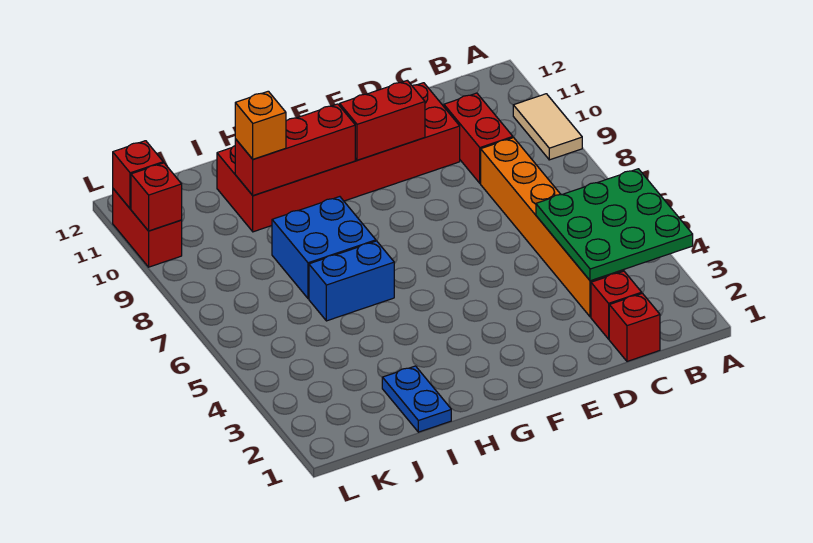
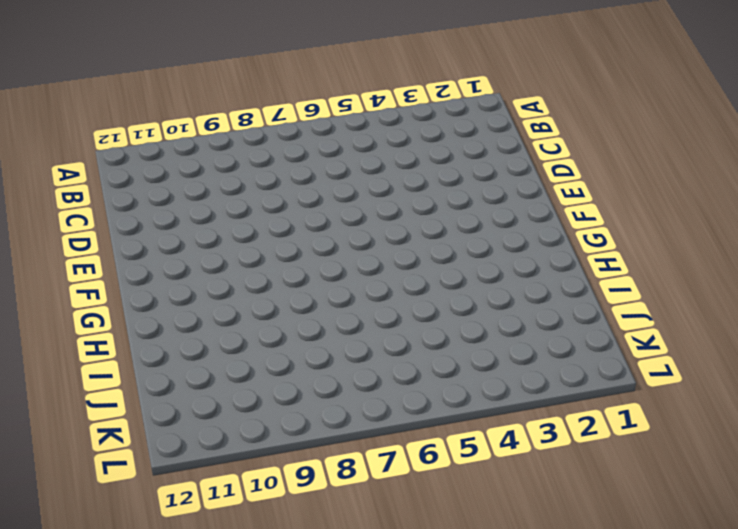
none -> tan 1x2 tile [513,94,582,160]
none -> red 1x1 brick [609,293,660,361]
none -> red 1x1 brick [591,271,642,339]

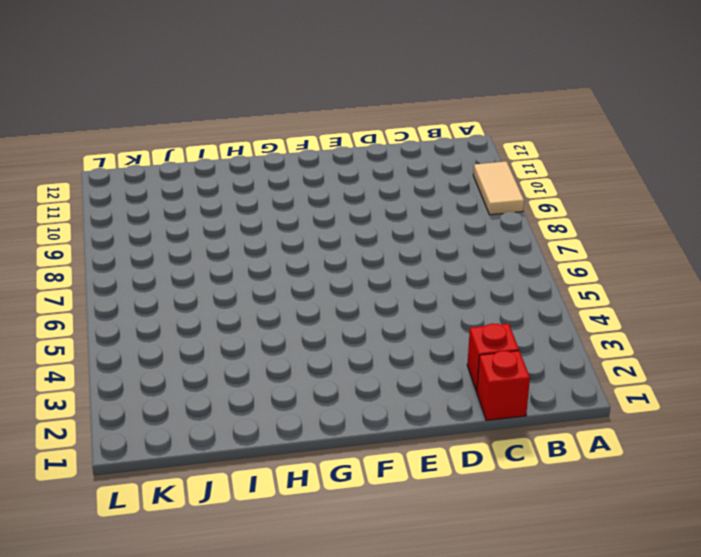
none -> orange 1x6 brick [481,138,623,317]
none -> red 1x2 brick [444,93,513,183]
none -> red 2x6 brick [217,83,460,232]

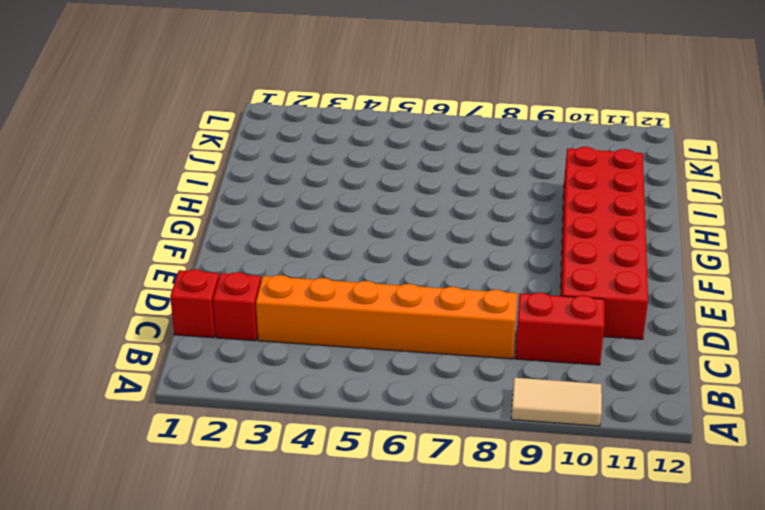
none -> blue 1x2 brick [309,241,394,321]
none -> blue 2x2 brick [272,197,376,299]
none -> blue 1x2 plate [382,366,451,432]

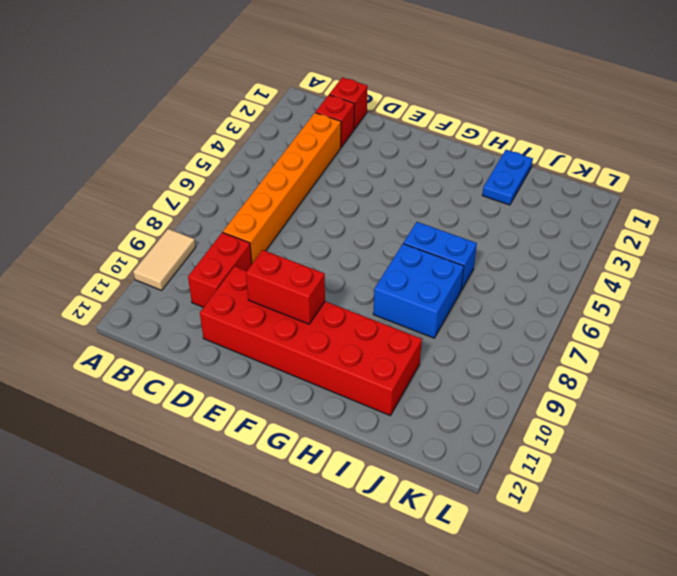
none -> red 1x2 brick [113,189,182,267]
none -> green 3x3 plate [536,169,693,281]
none -> red 1x3 brick [235,104,355,196]

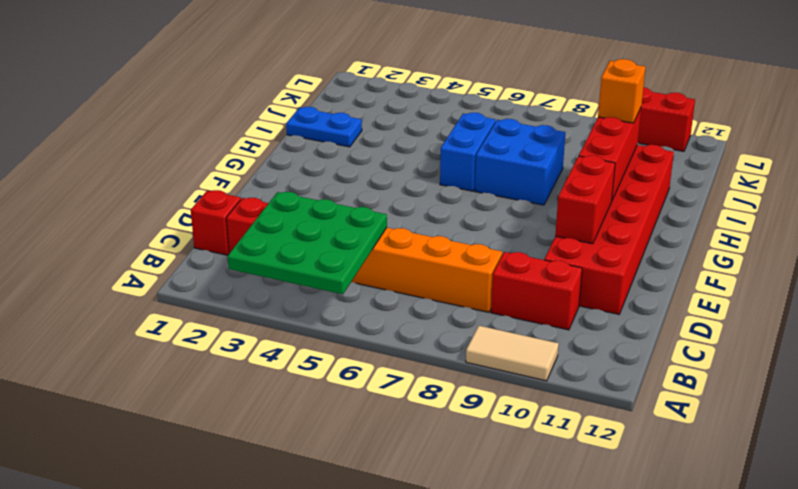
none -> red 1x1 brick [131,163,182,231]
none -> red 1x1 brick [113,141,163,209]

